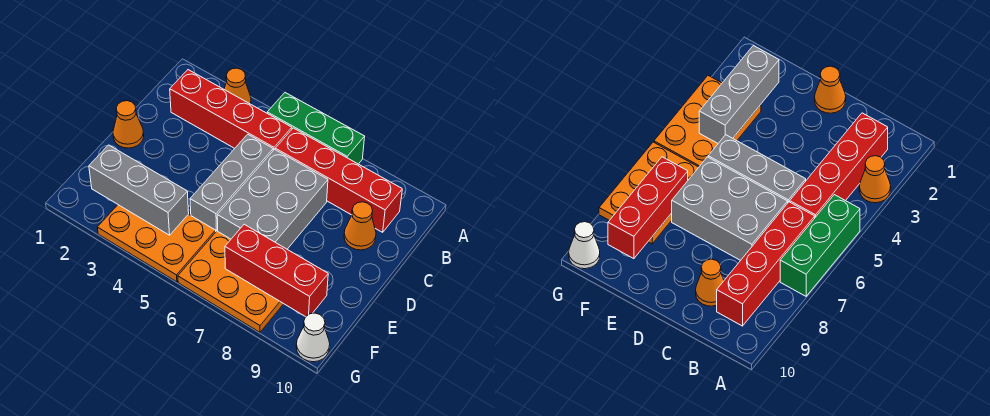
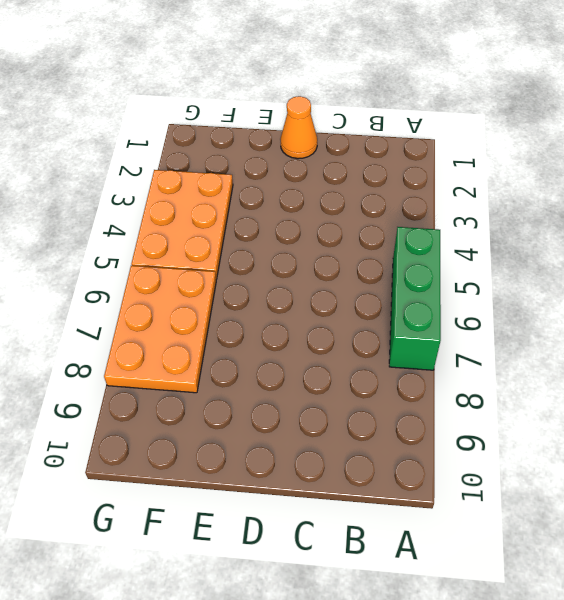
none -> orange 1x1 cone [224,68,251,104]
none -> red 1x4 brick [170,70,292,150]
none -> red 1x4 brick [275,128,402,232]

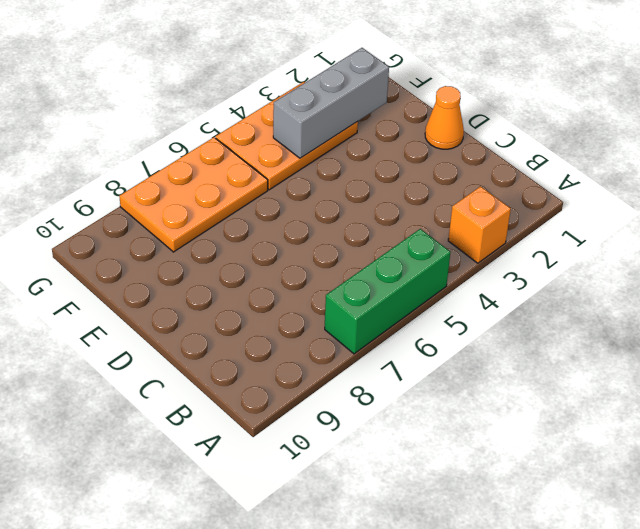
orange 1x1 brick [448,186,511,263] -> orange 1x1 cone [224,68,251,104]
none -> red 1x4 brick [170,70,292,150]
none -> red 1x4 brick [275,128,402,232]
none -> grey 1x3 brick [190,134,273,231]

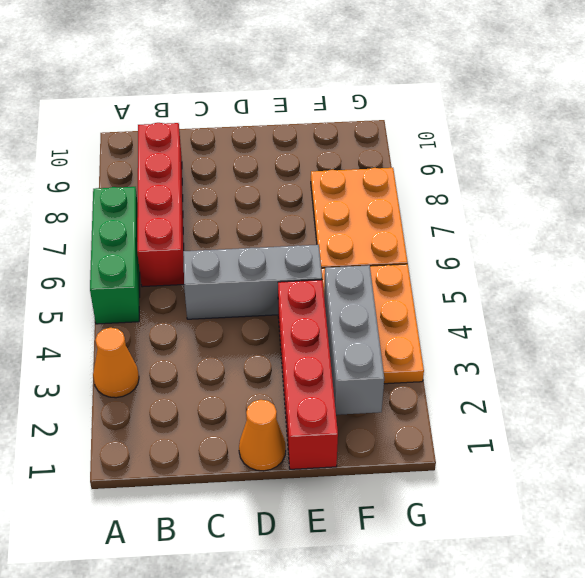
red 1x4 brick [278,280,338,469] -> red 1x4 brick moved to [170,70,292,150]
none -> grey 2x3 brick [217,149,328,249]
none -> orange 1x1 cone [344,202,376,250]
none -> white 1x1 cone [296,313,330,362]

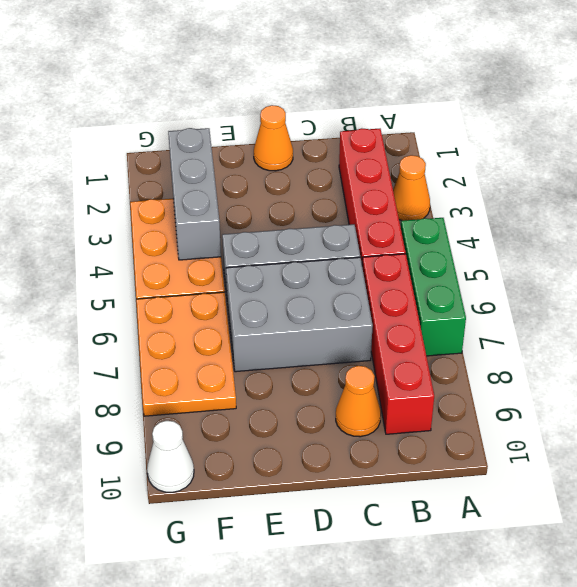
none -> red 1x3 brick [225,224,328,317]

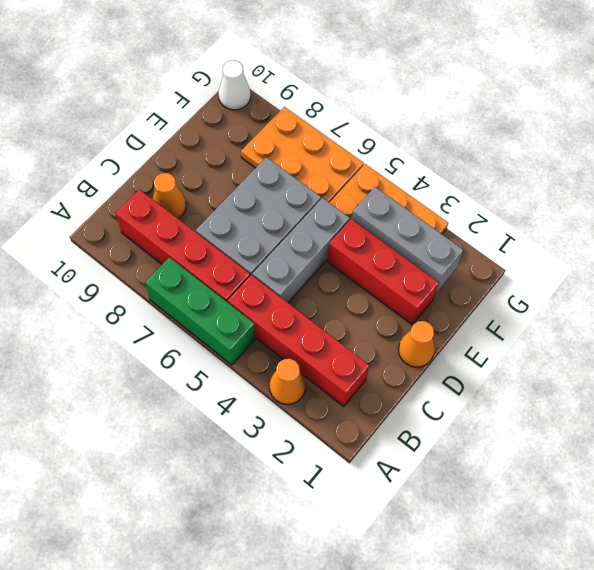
red 1x3 brick [327,219,439,324] -> red 1x3 brick moved to [225,224,328,317]

